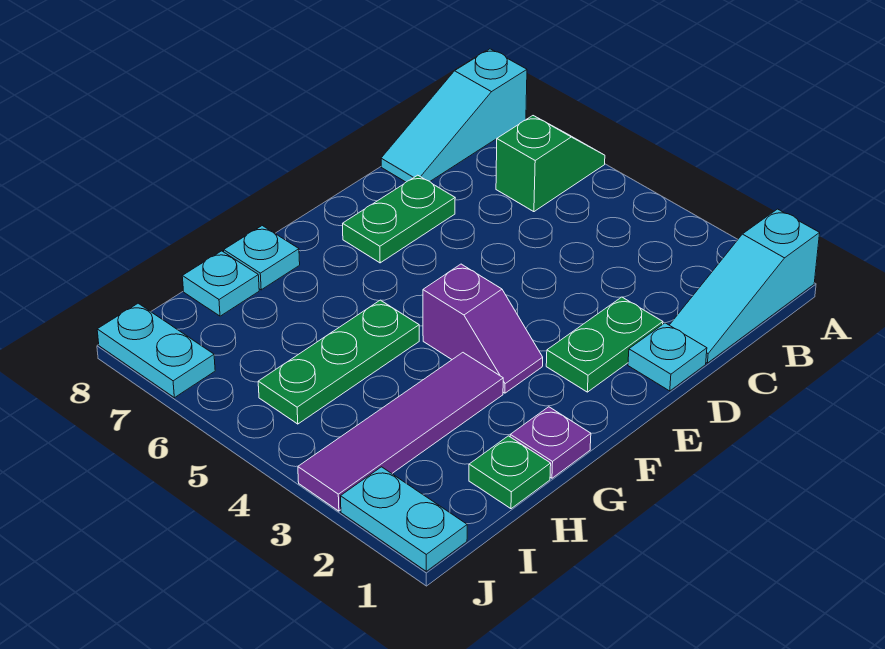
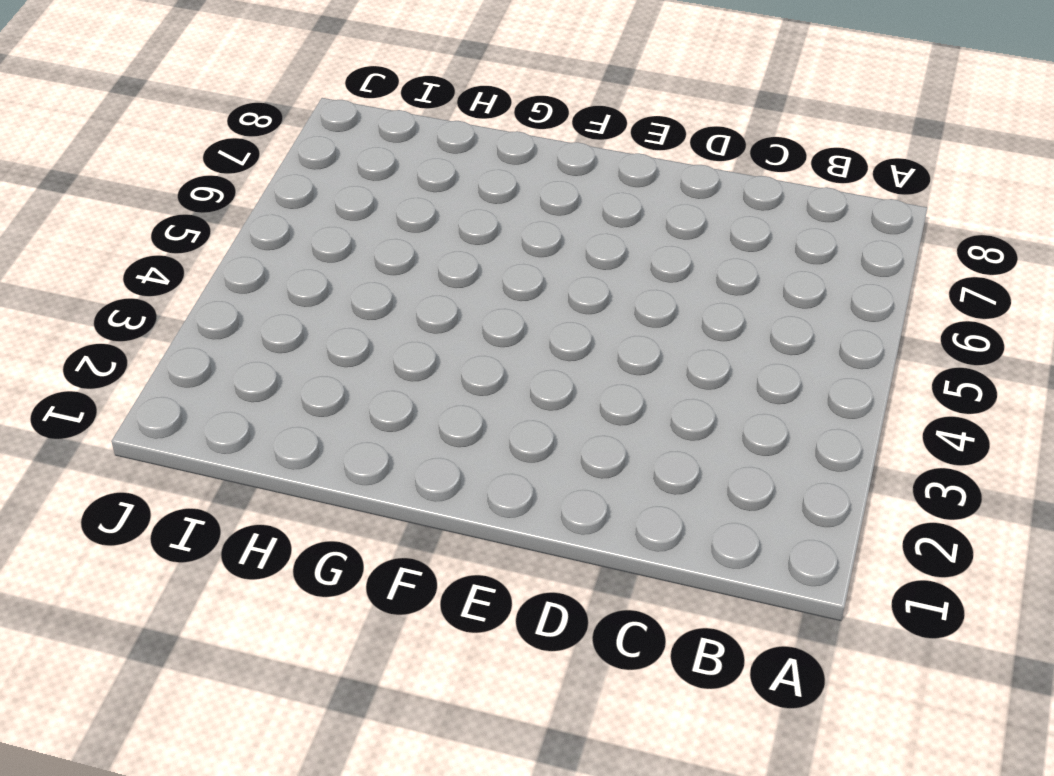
none -> cyan 1x3 slope [670,209,820,363]
none -> green 1x2 slope [496,116,605,212]
none -> cyan 1x3 slope [381,49,527,182]

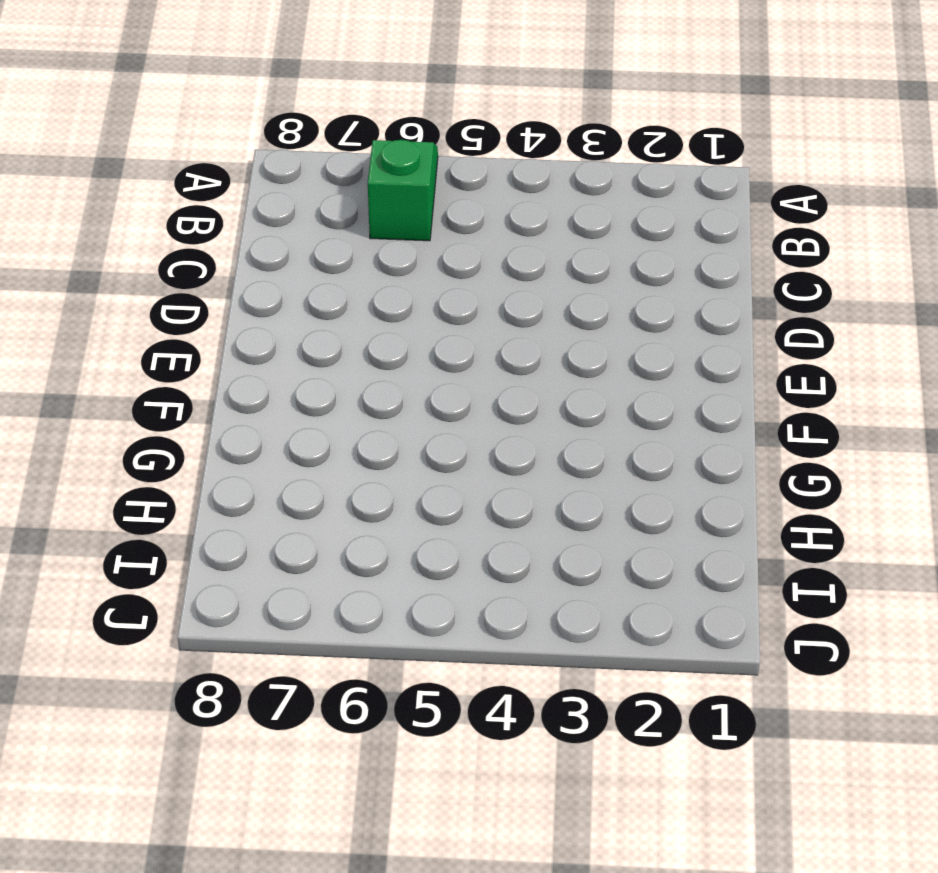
none -> cyan 1x3 slope [670,209,820,363]
none -> cyan 1x3 slope [381,49,527,182]
none -> cyan 1x1 plate [628,323,707,391]

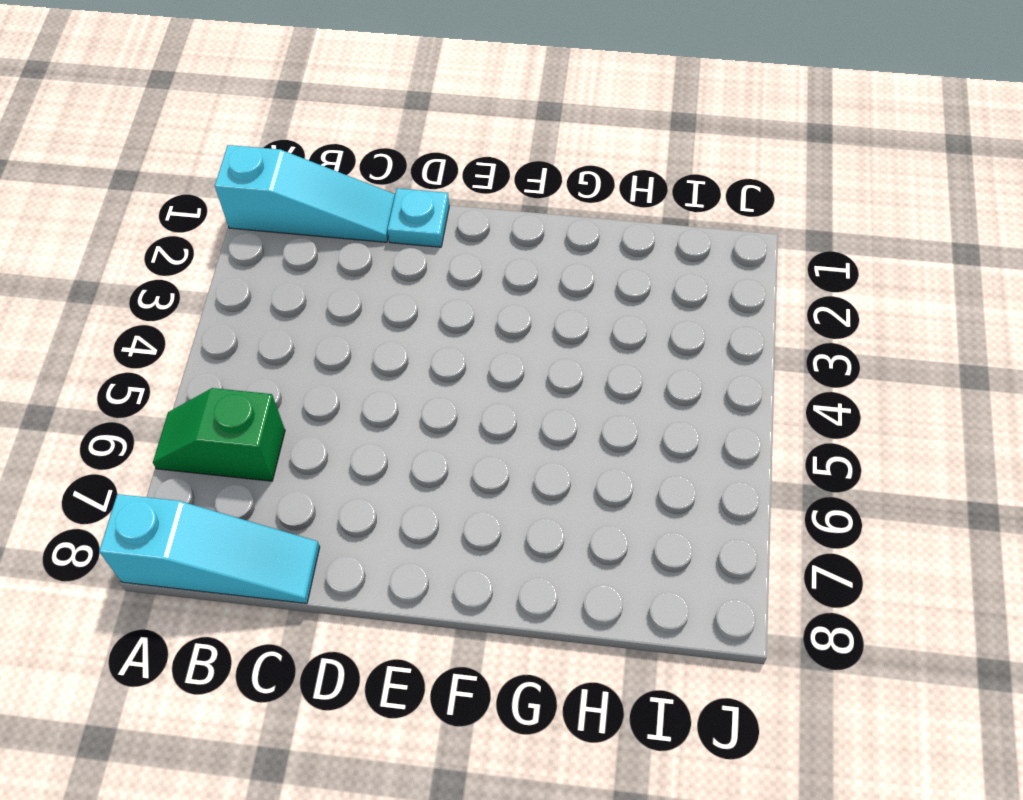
none -> green 1x2 plate [546,297,663,392]
none -> green 1x2 plate [343,175,455,263]
none -> purple 1x2 slope [423,264,543,393]

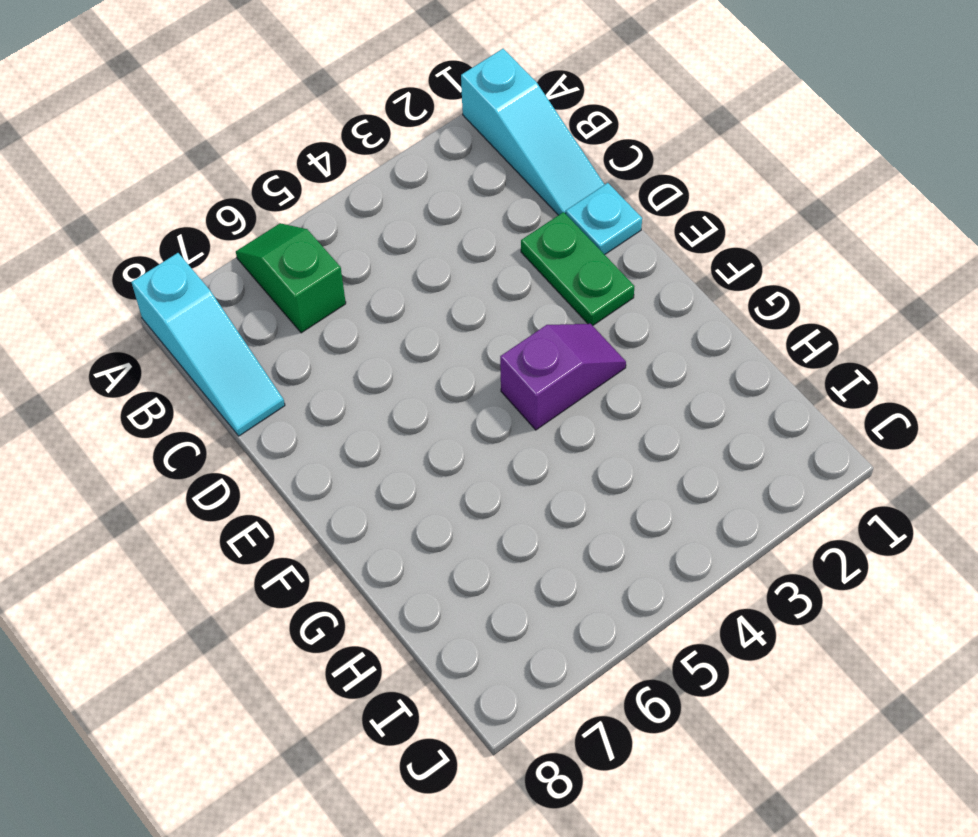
none -> green 1x2 plate [343,175,455,263]
none -> purple 1x1 plate [510,407,591,478]
none -> purple 1x4 tile [298,353,503,511]

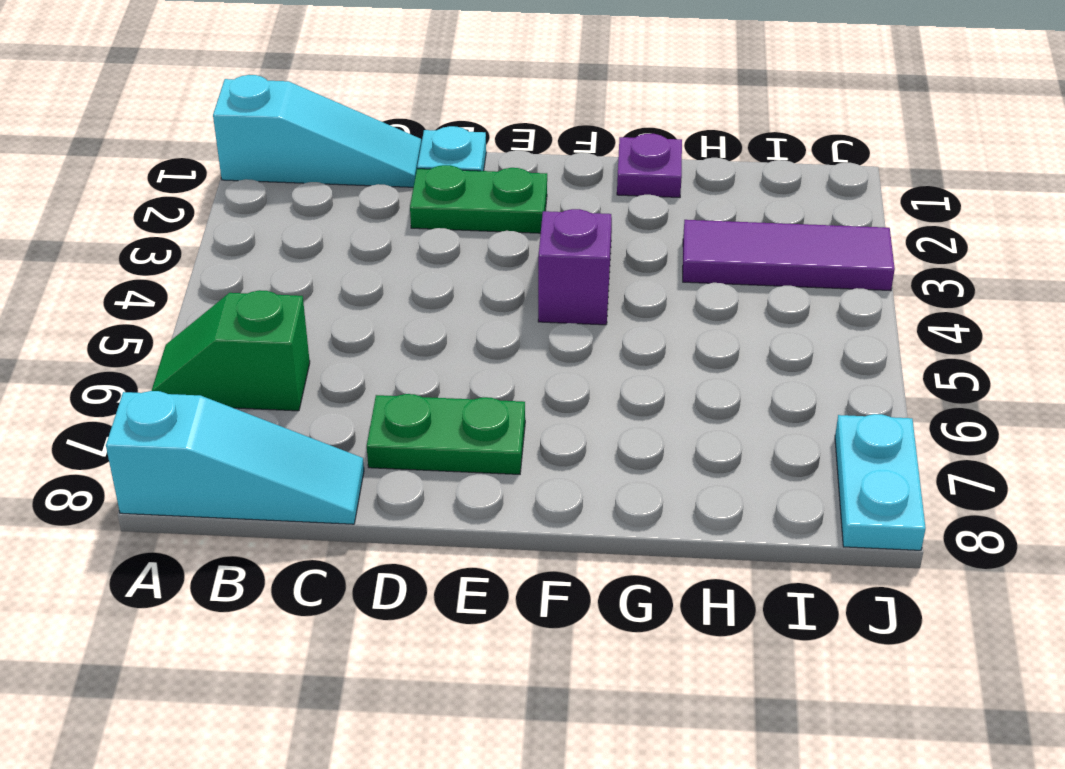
purple 1x3 tile [683,220,895,291] -> purple 1x4 tile [298,353,503,511]
none -> green 1x3 plate [258,300,419,424]
none -> cyan 1x1 plate [224,226,300,290]
none -> green 1x1 plate [469,436,551,509]

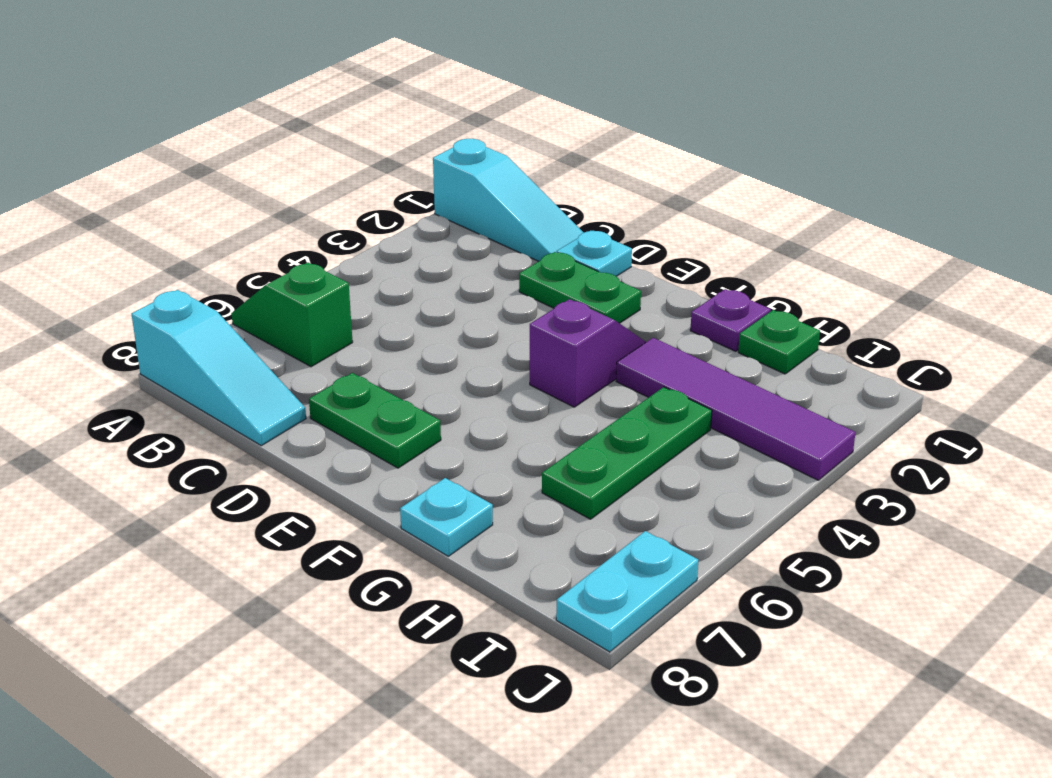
green 1x3 plate [542,387,712,519] -> green 1x3 plate turned to [258,300,419,424]
none -> cyan 1x1 plate [182,251,259,316]
none -> cyan 1x2 plate [341,467,467,571]

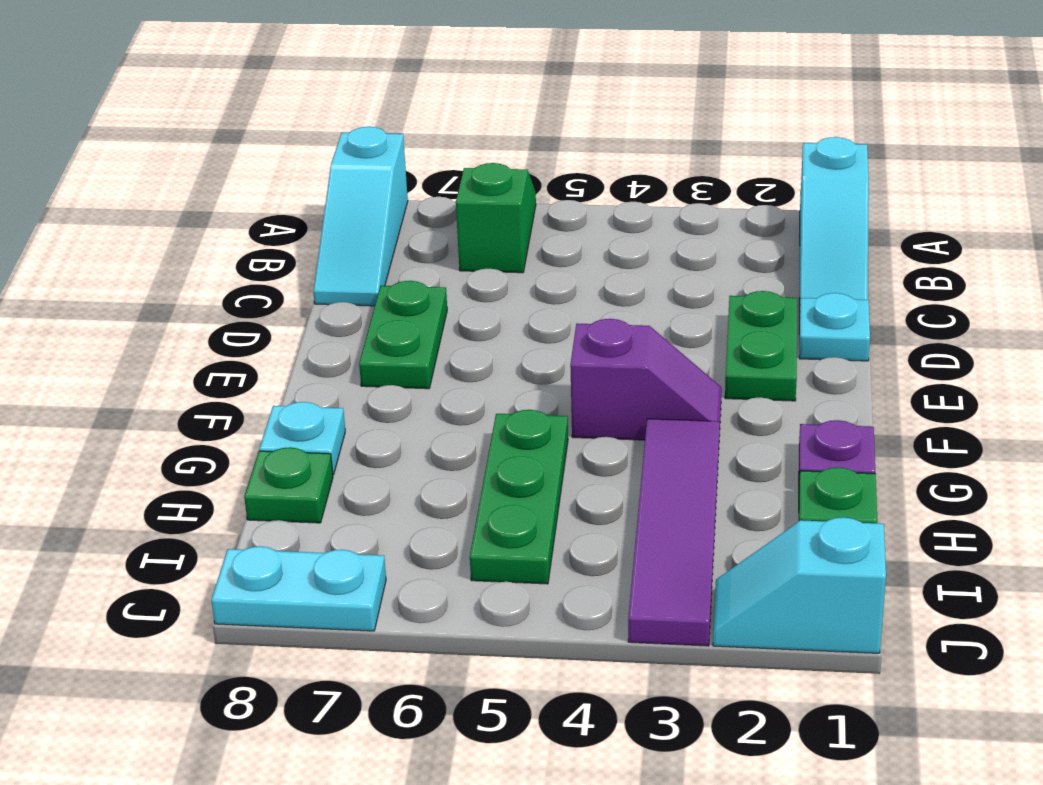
green 1x1 plate [244,447,333,523] -> cyan 1x1 plate [182,251,259,316]
cyan 1x2 slope [713,517,886,653] -> cyan 1x2 plate [341,467,467,571]

